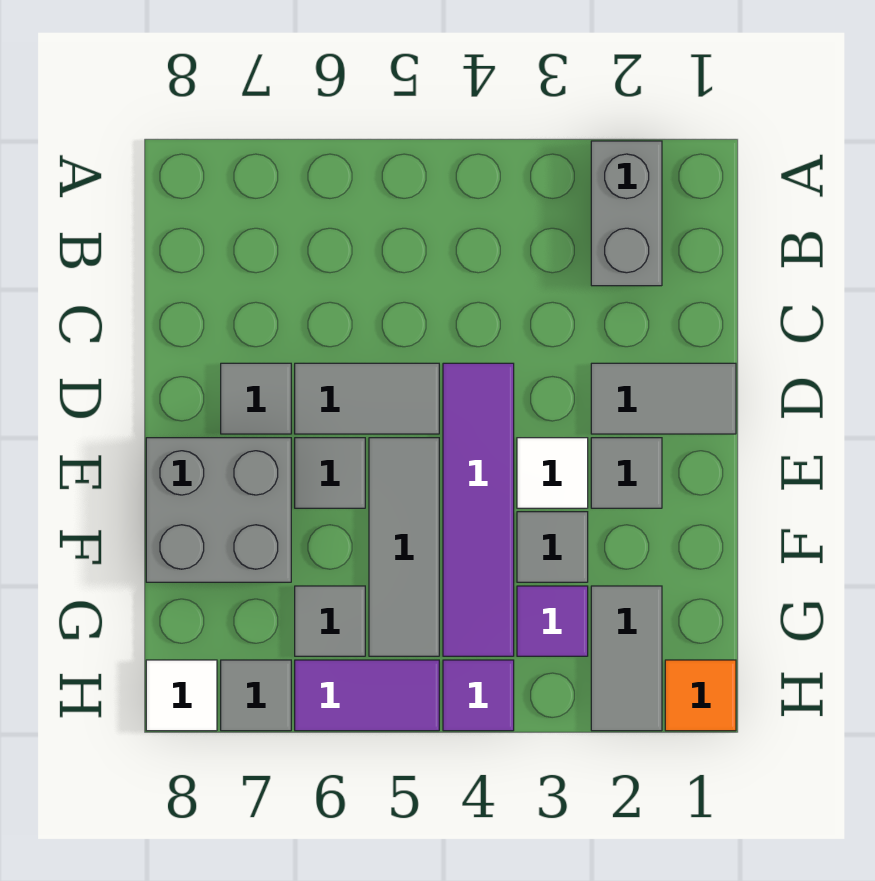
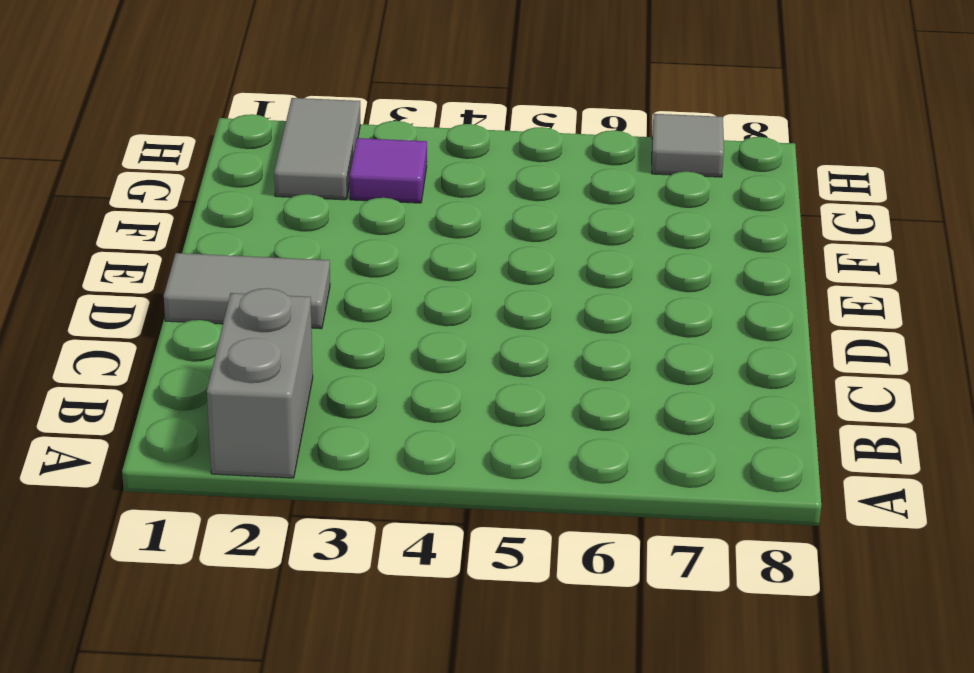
none -> purple 1x4 tile [443,363,514,656]
none -> grey 1x2 tile [295,363,439,434]
none -> grey 1x1 tile [221,363,291,434]

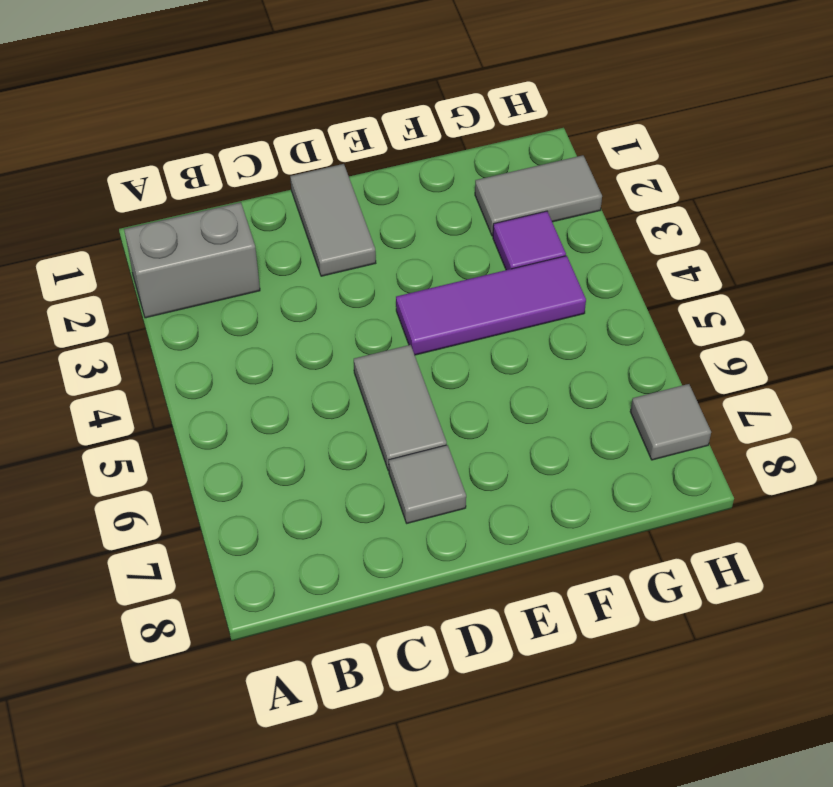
purple 1x3 tile [396,256,586,355] -> purple 1x4 tile [443,363,514,656]
none -> grey 1x1 tile [591,438,662,508]
none -> white 1x1 tile [517,438,588,508]
none -> grey 1x3 tile [369,438,439,656]

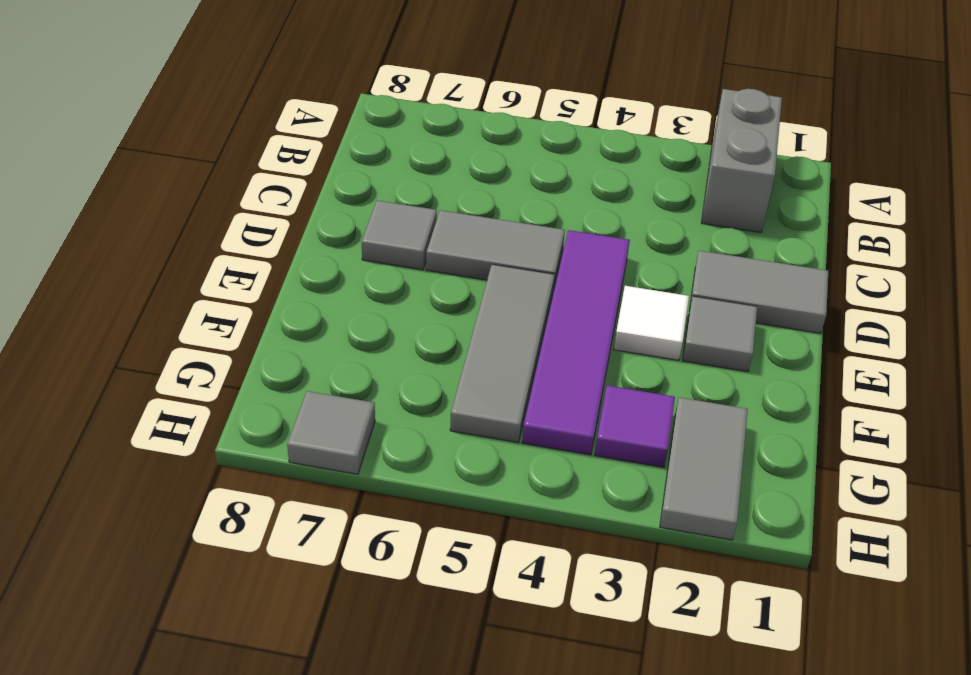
none -> grey 1x1 tile [295,438,365,508]
none -> grey 2x2 brick [146,438,291,582]
none -> grey 1x1 tile [517,512,588,582]

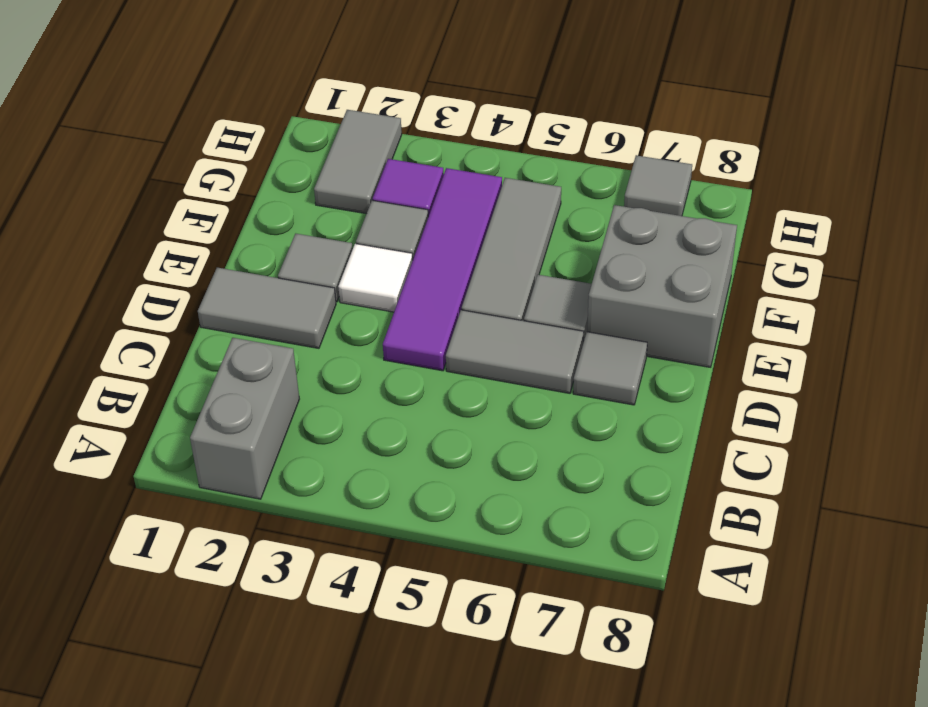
none -> grey 1x1 tile [295,586,365,656]
none -> orange 1x1 tile [665,660,736,731]
none -> purple 1x1 tile [443,660,514,731]

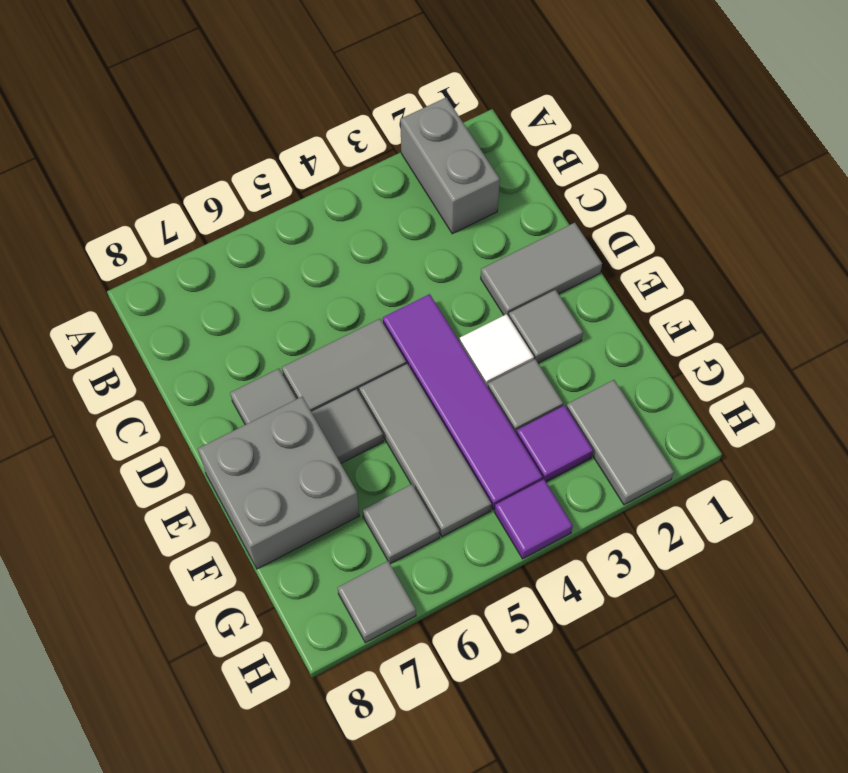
none -> orange 1x1 tile [665,660,736,731]
none -> purple 1x2 tile [295,660,439,731]
none -> white 1x1 tile [146,660,217,731]

